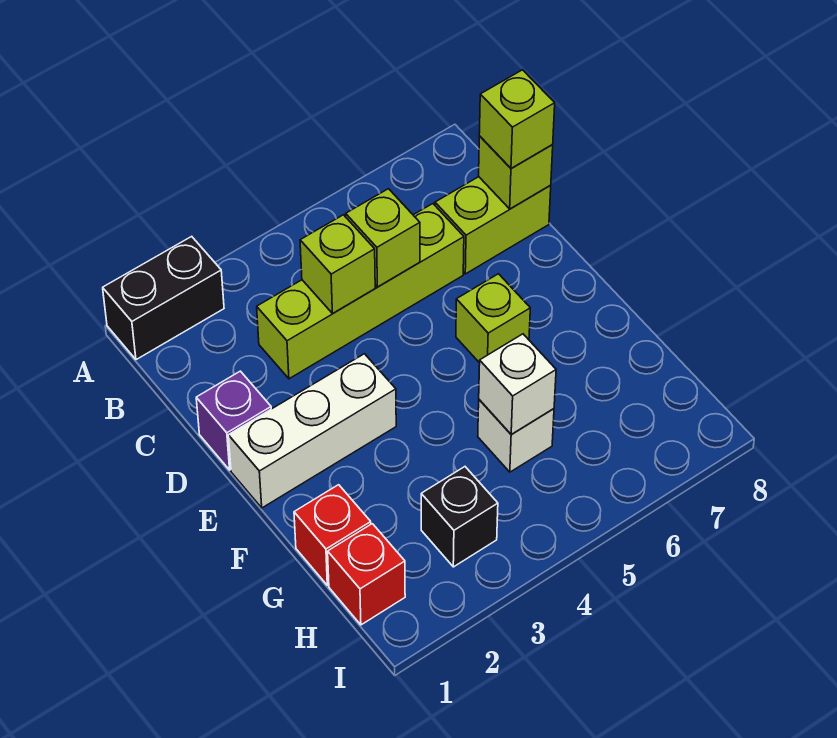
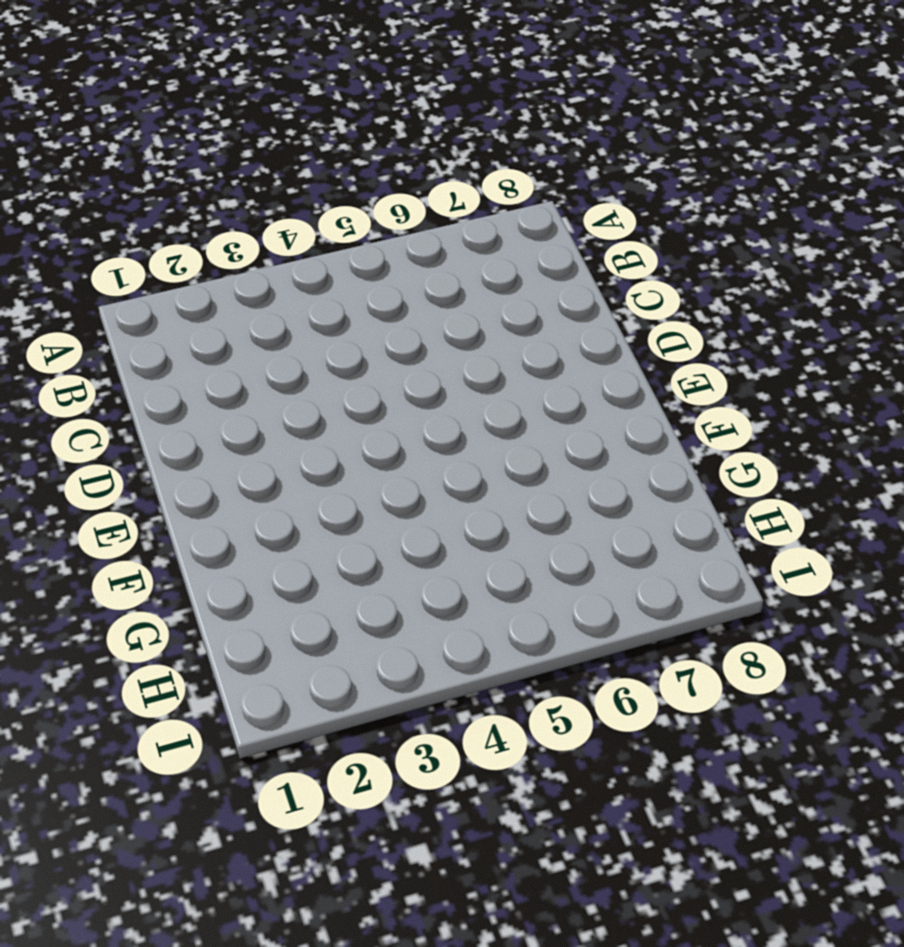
none -> black 1x2 brick [103,236,224,360]
none -> lime 1x4 brick [257,204,464,379]
none -> lime 1x2 brick [435,177,551,274]

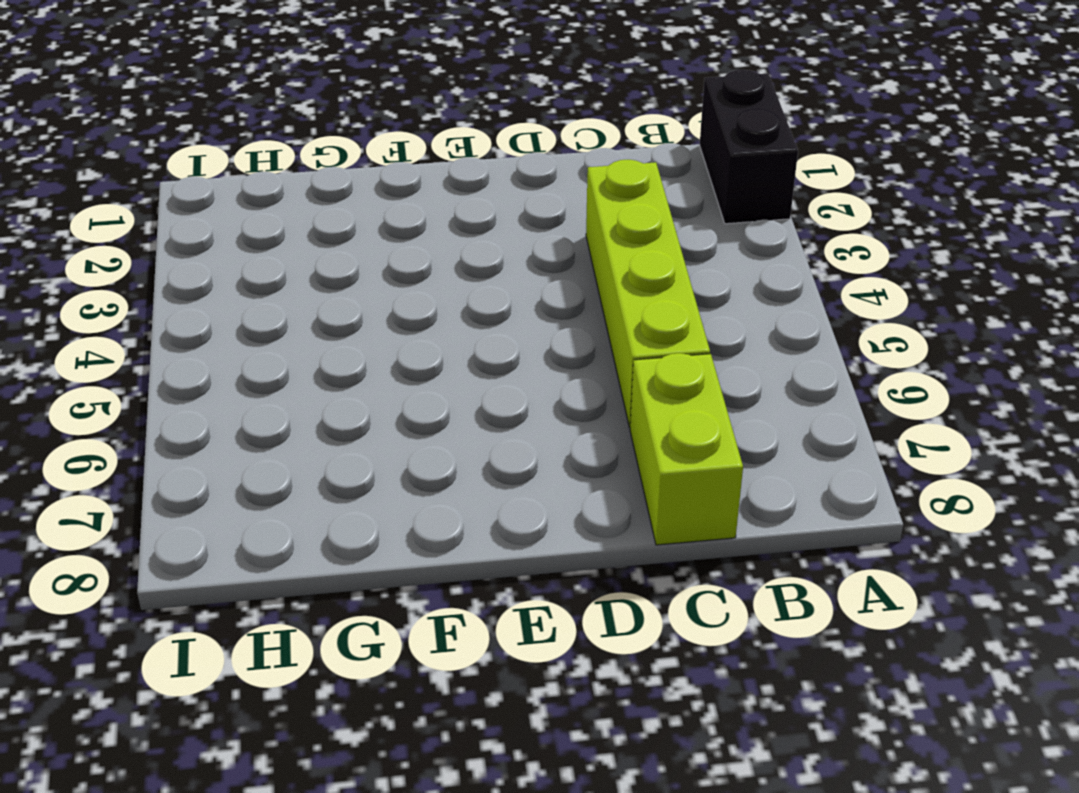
none -> purple 1x1 brick [196,371,271,470]
none -> white 1x3 brick [228,354,396,508]
none -> lime 1x1 brick [456,274,530,363]

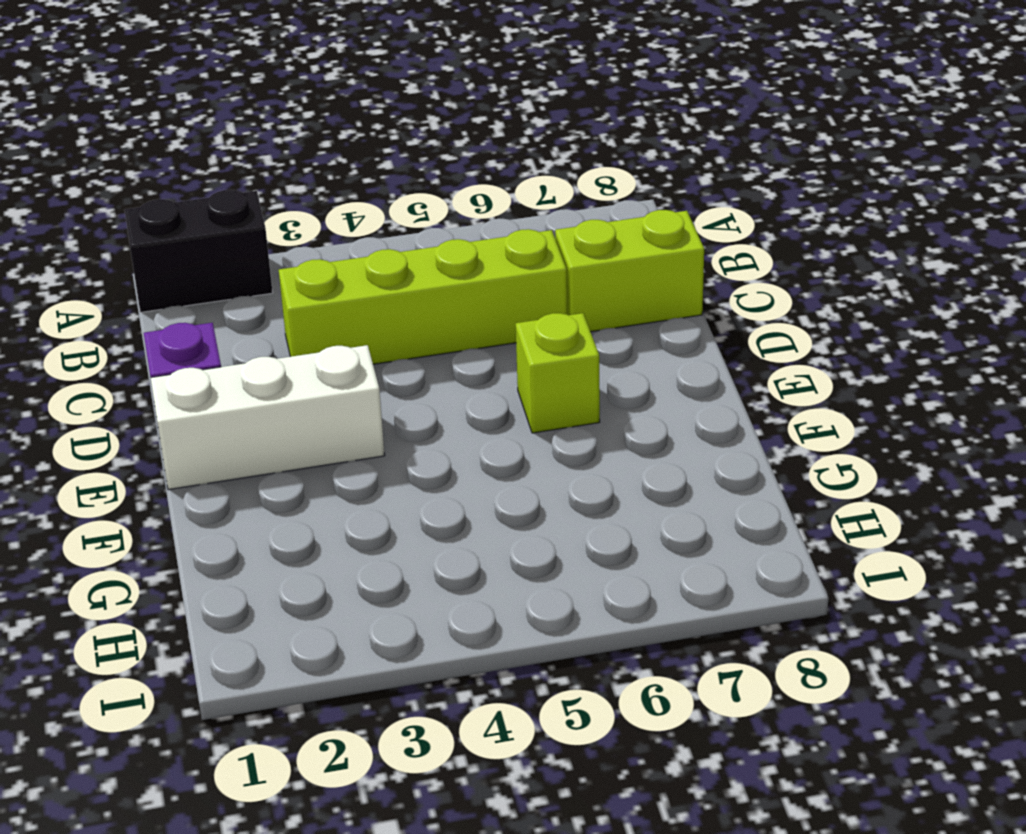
none -> red 1x1 brick [294,485,371,585]
none -> white 1x1 brick [478,400,554,472]
none -> red 1x1 brick [328,524,405,625]

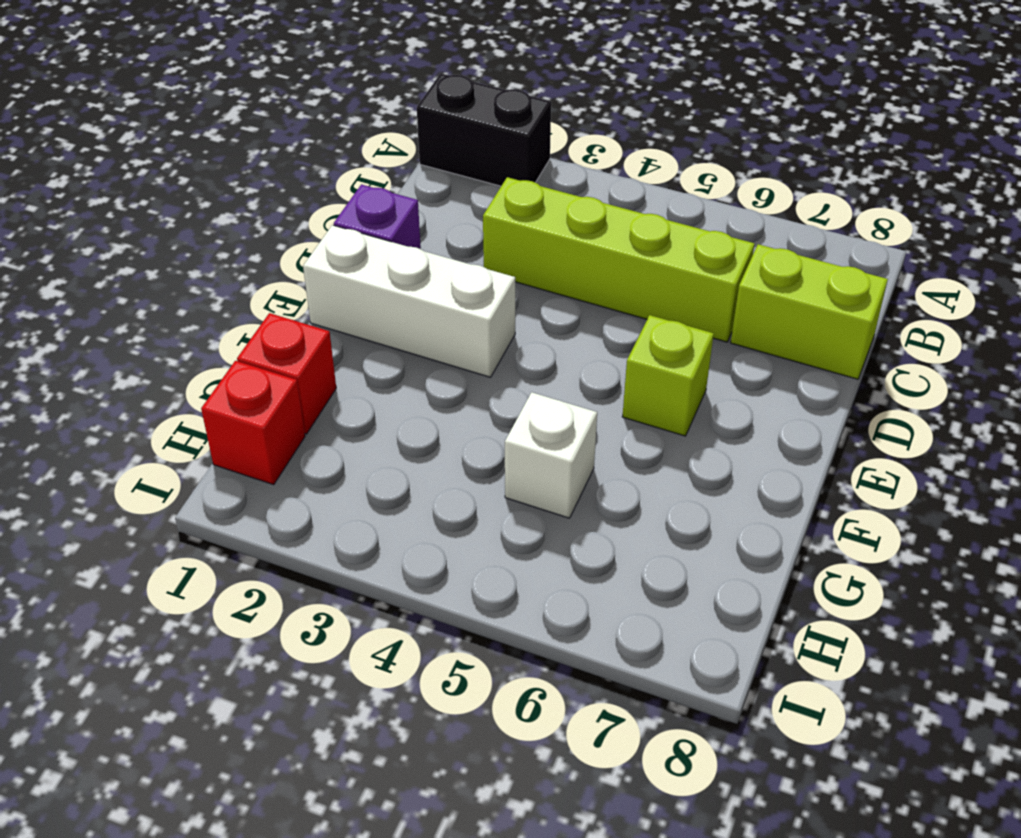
none -> black 1x1 brick [421,467,498,567]
none -> lime 1x1 brick [300,215,375,313]
none -> lime 1x1 brick [346,189,420,287]

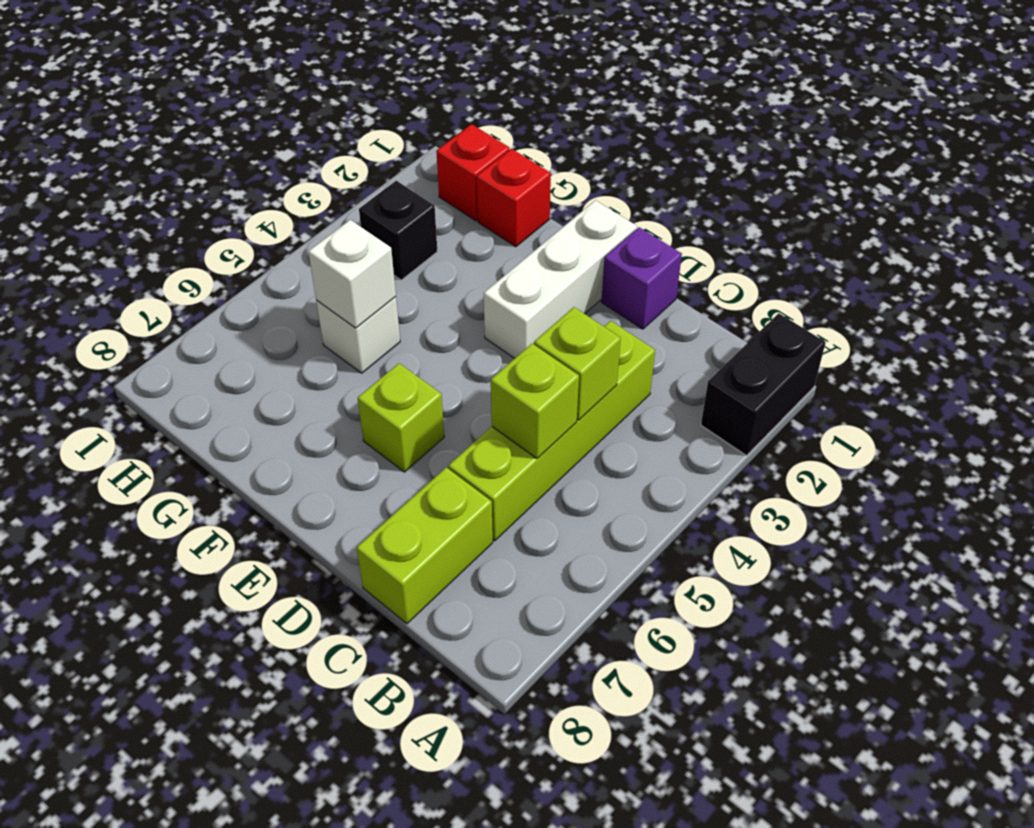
none -> lime 1x1 brick [479,136,553,209]
none -> lime 1x1 brick [479,70,555,169]

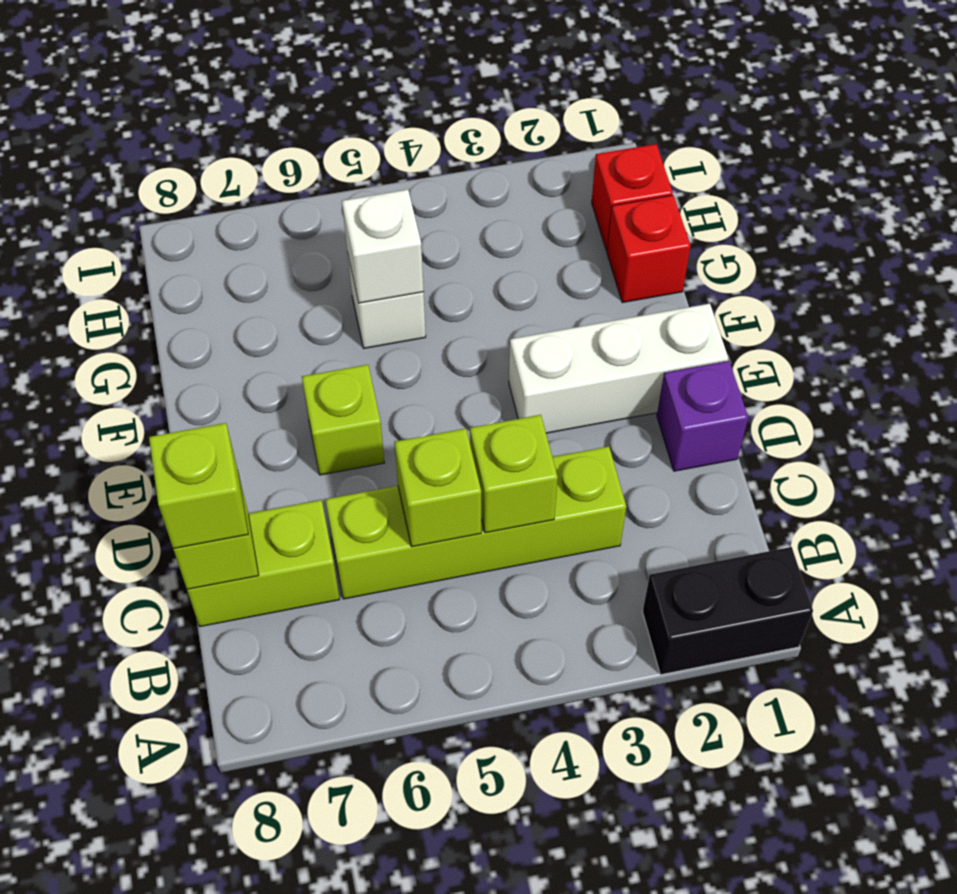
none -> black 1x1 brick [421,467,498,567]

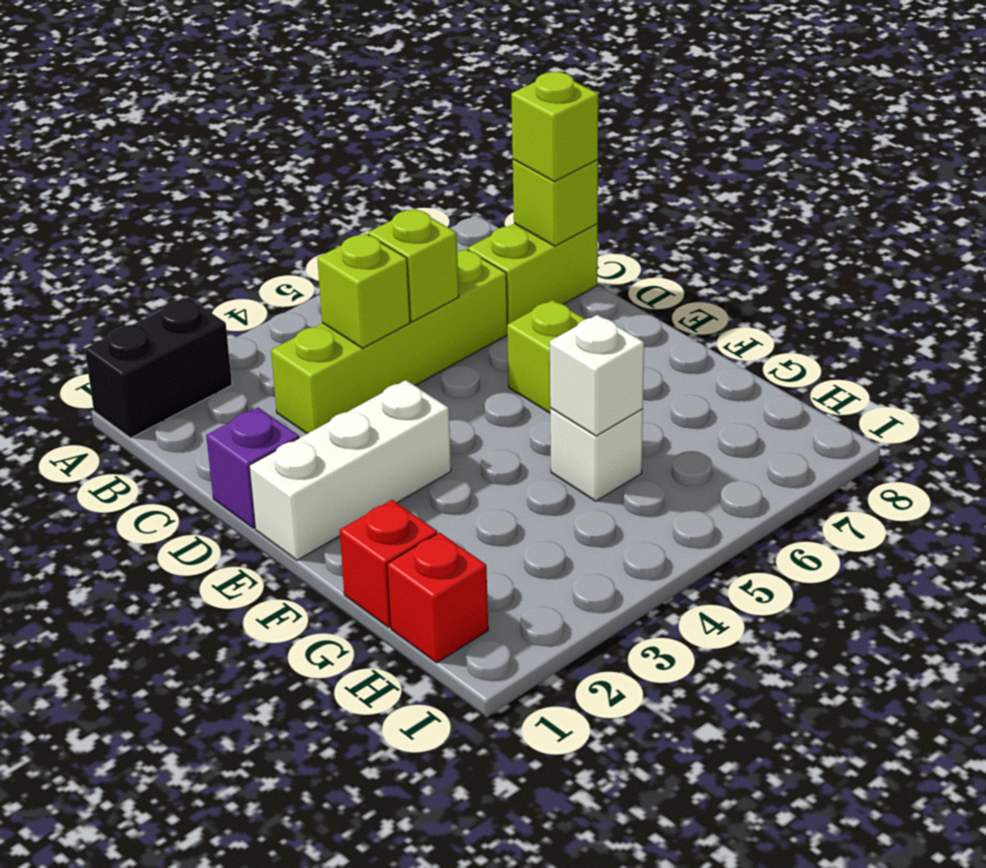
none -> black 1x1 brick [421,467,498,567]

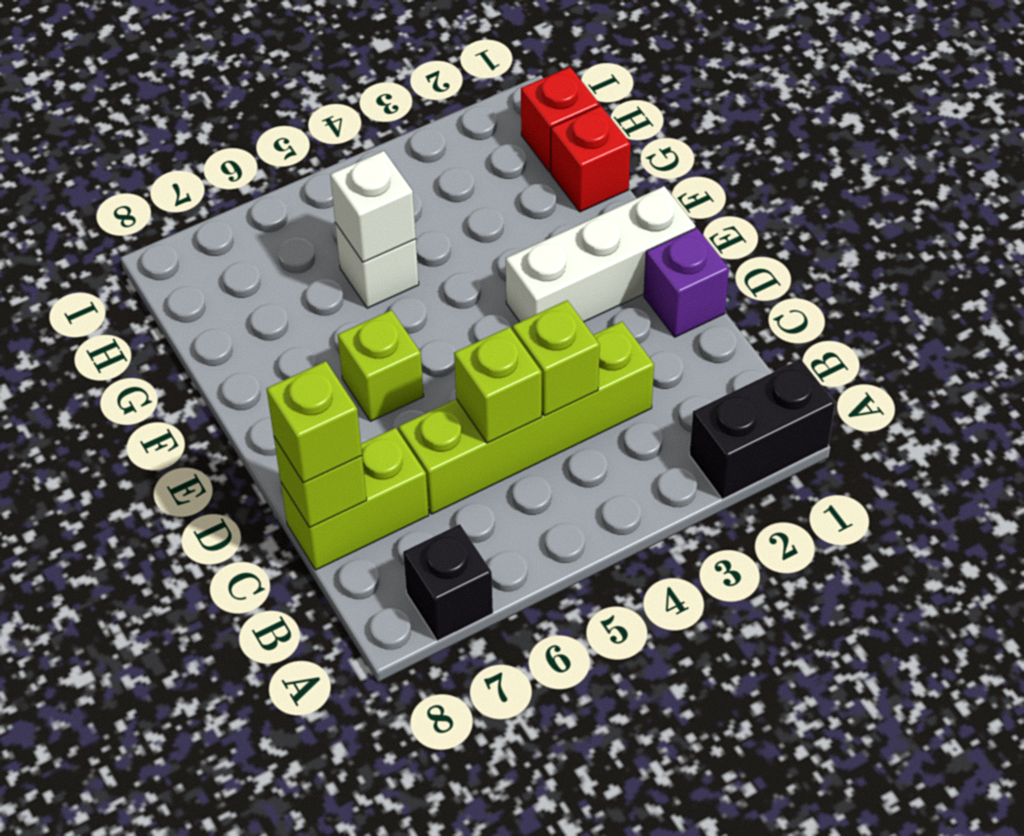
black 1x1 brick [403,524,493,641] -> black 1x1 brick moved to [421,467,498,567]

